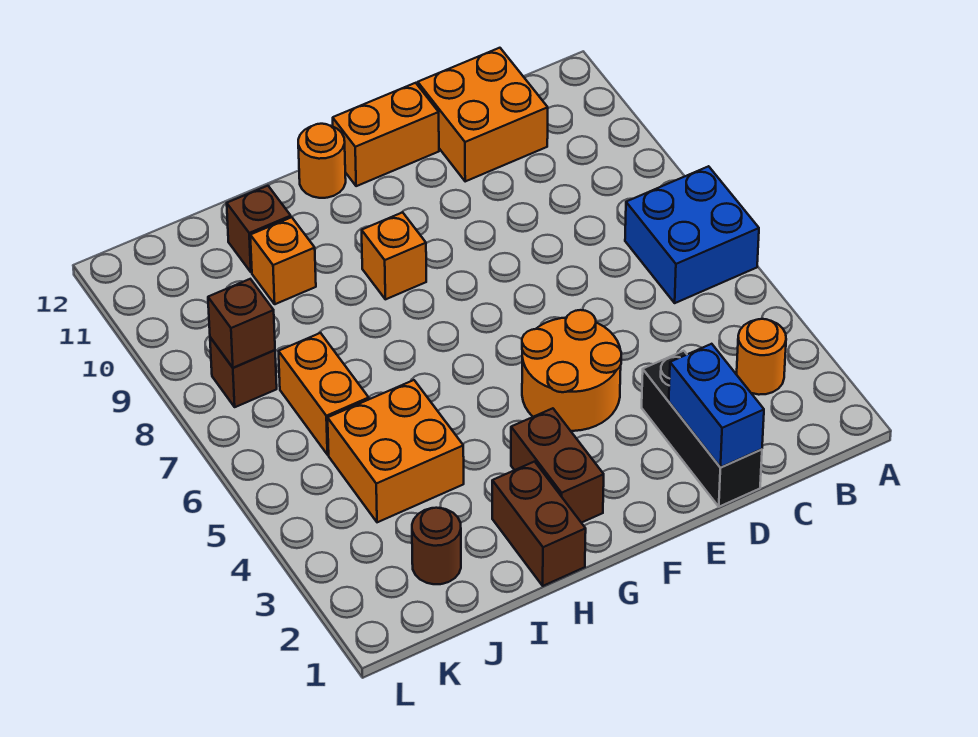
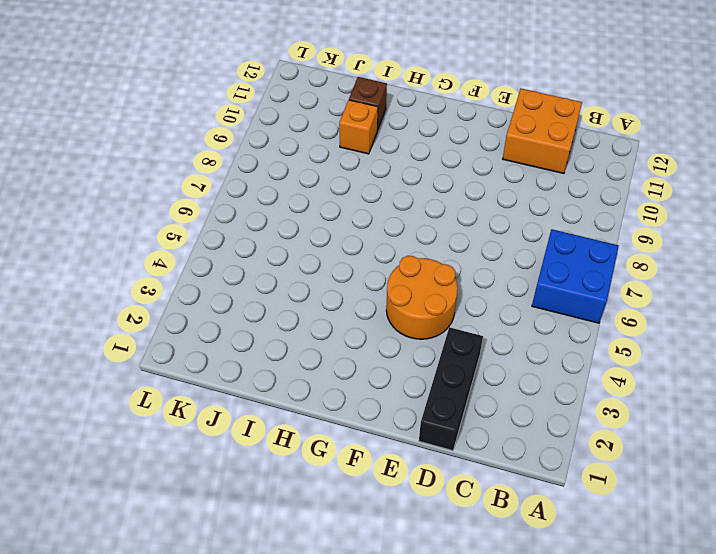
none -> orange 1x1 round brick [737,319,786,395]
none -> orange 1x2 brick [333,83,439,186]
none -> brown 1x2 brick [511,408,604,523]

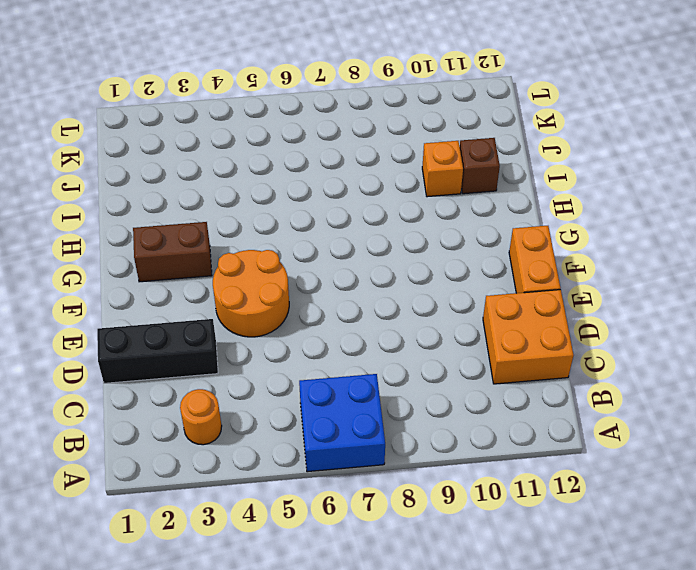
none -> orange 1x1 brick [362,212,426,299]
none -> orange 1x1 round brick [298,124,346,198]
none -> brown 1x2 brick [492,462,586,586]

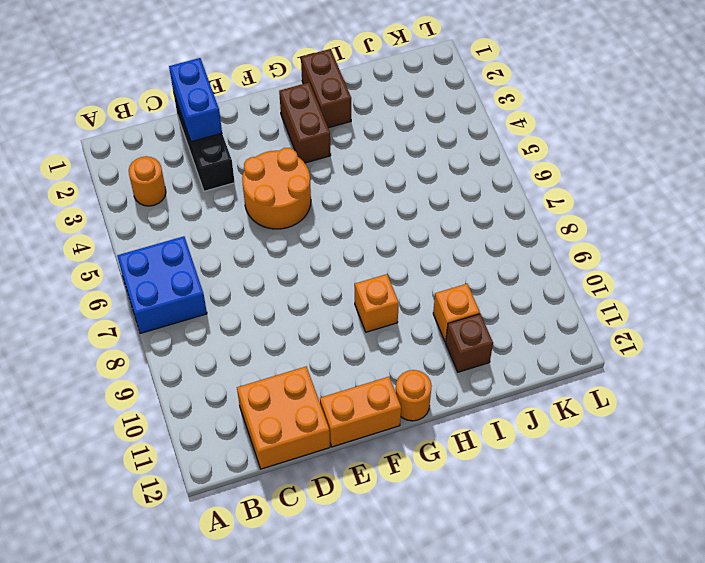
none -> orange 2x2 brick [328,380,464,522]
none -> brown 1x1 round brick [412,508,461,584]
none -> orange 1x2 brick [279,333,369,455]

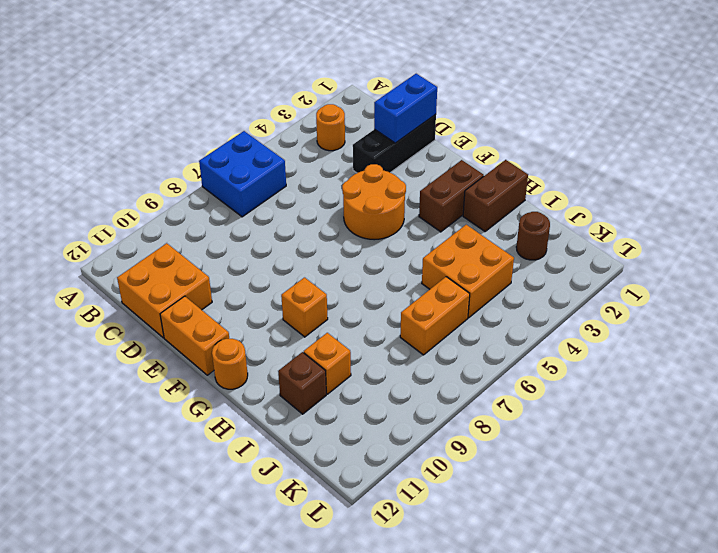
none -> brown 1x1 brick [210,337,277,407]
none -> brown 1x1 brick [208,279,275,368]

